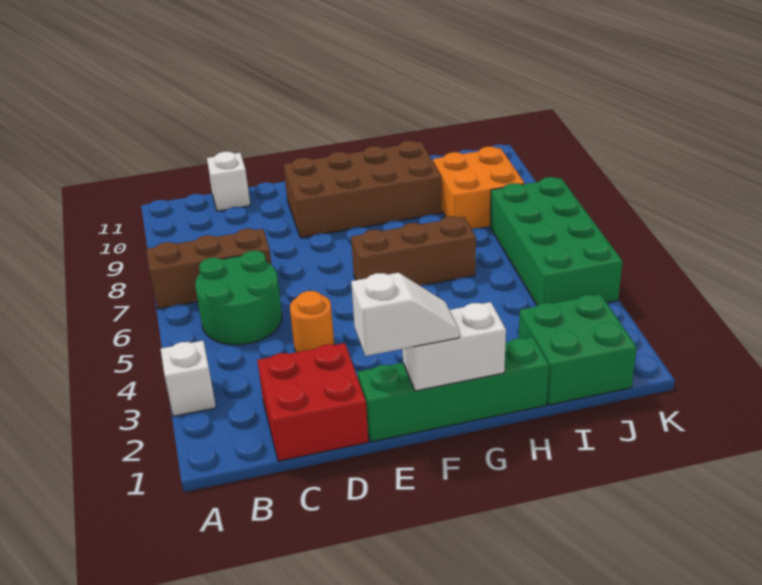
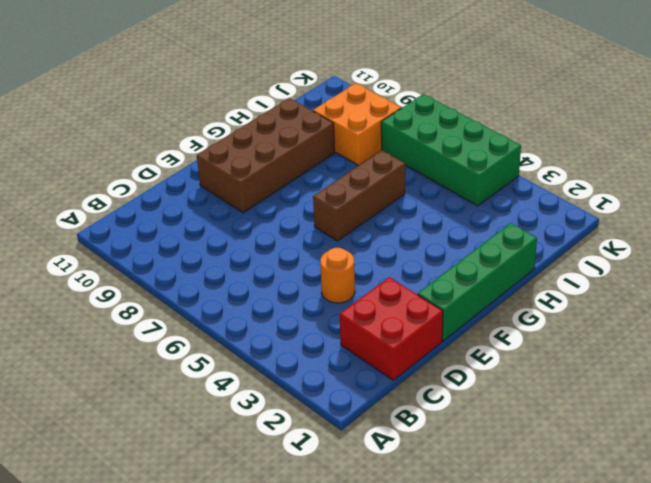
none -> white 1x1 brick [161,341,216,416]
none -> brown 1x3 brick [146,229,272,309]
none -> green 2x2 round brick [195,251,282,345]

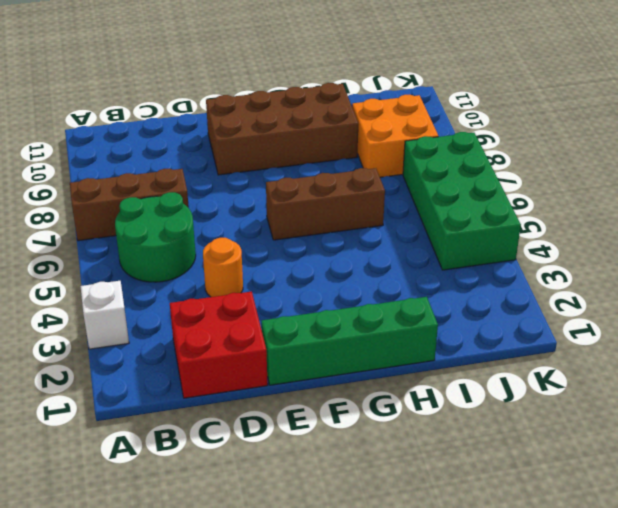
none -> white 1x1 brick [207,152,250,211]
none -> green 2x2 brick [519,294,637,405]
none -> white 1x2 brick [403,302,506,391]

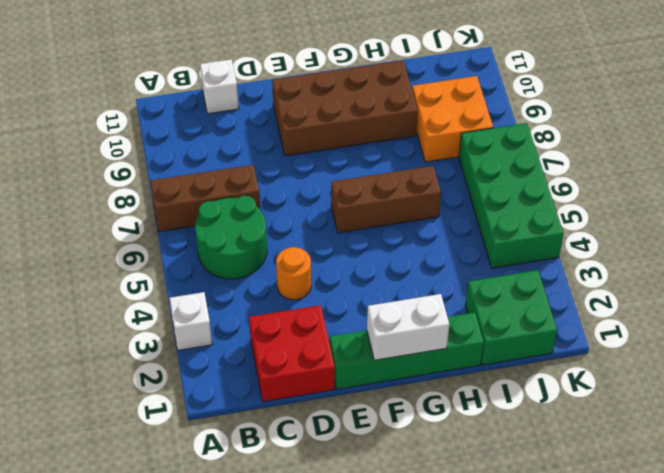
none -> white 1x2 slope [351,273,459,356]

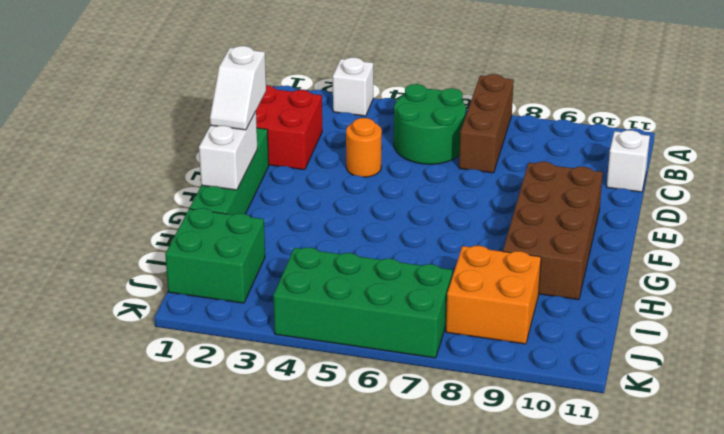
none -> brown 1x3 brick [351,216,476,285]

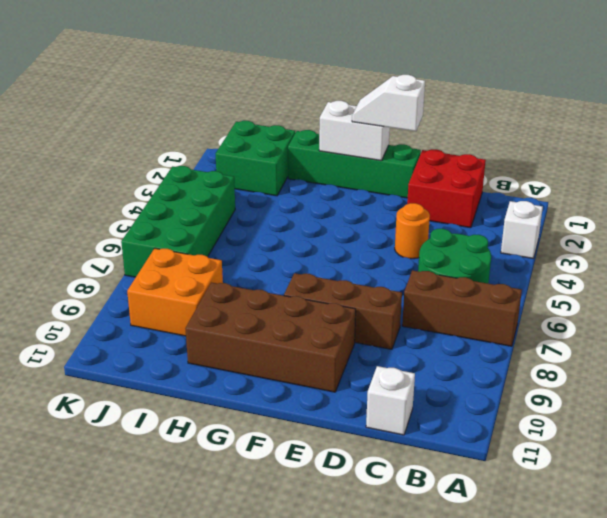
brown 1x3 brick [284,273,402,349] -> brown 1x3 brick moved to [351,216,476,285]

